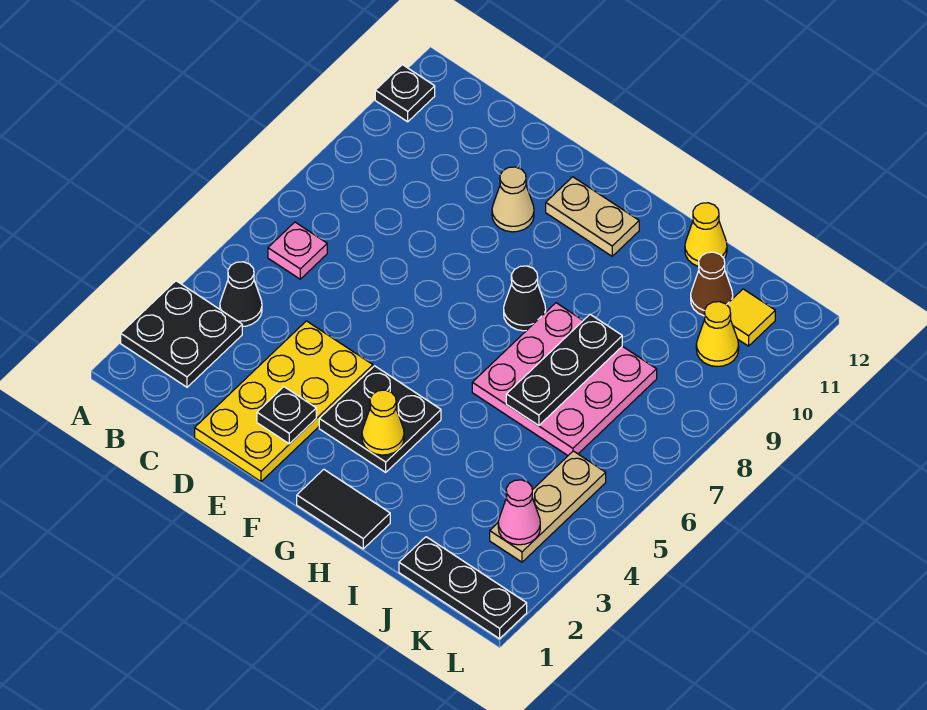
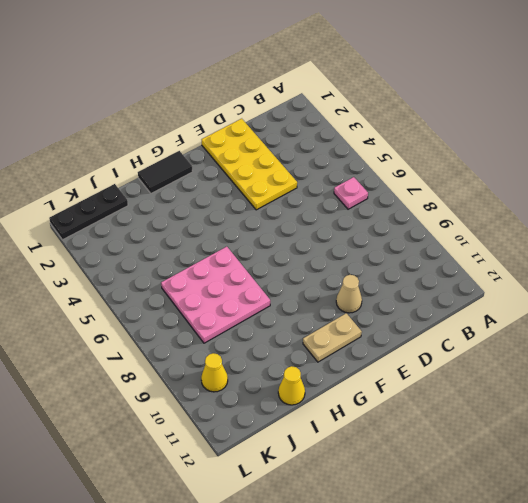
none -> black 2x2 plate [121,281,242,387]
none -> black 1x1 plate [375,65,435,122]
none -> black 1x1 cone [220,262,262,326]

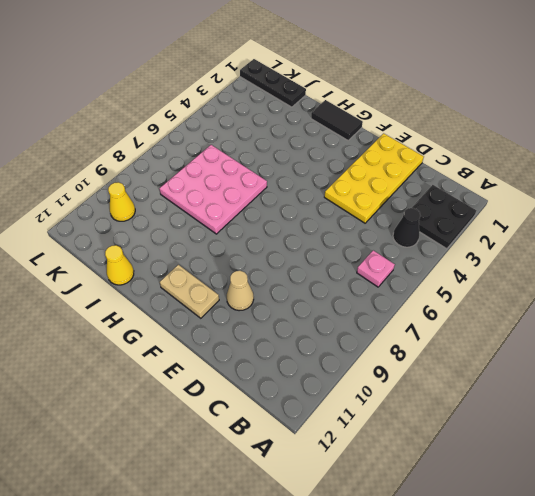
none -> black 1x1 plate [375,65,435,122]
none -> black 2x2 plate [319,366,441,472]
none -> black 1x1 cone [504,266,546,331]

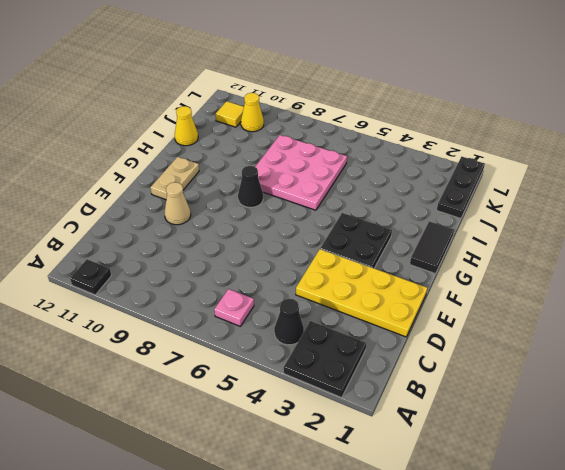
none -> brown 1x1 cone [691,252,733,316]
none -> tan 1x3 plate [490,451,606,562]
none -> black 1x1 plate [257,387,316,444]

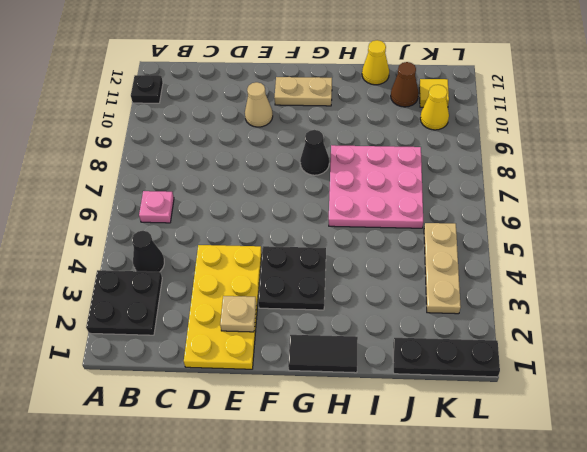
tan 1x1 plate [220,296,256,332] -> black 1x1 plate [257,387,316,444]
none -> yellow 1x1 cone [362,390,404,455]
none -> black 1x3 plate [506,315,622,426]
none -> pink 1x1 cone [498,480,540,545]

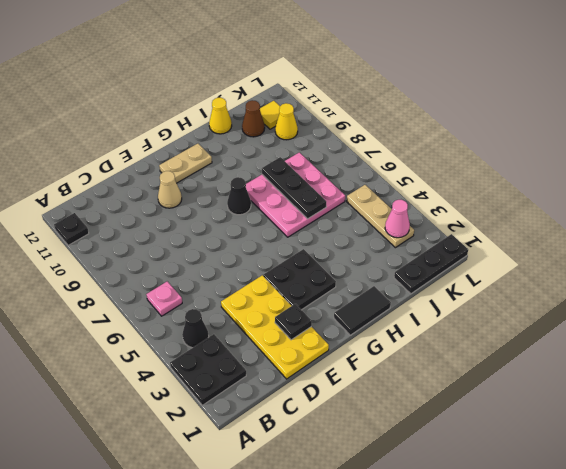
none -> yellow 1x1 cone [362,390,404,455]

